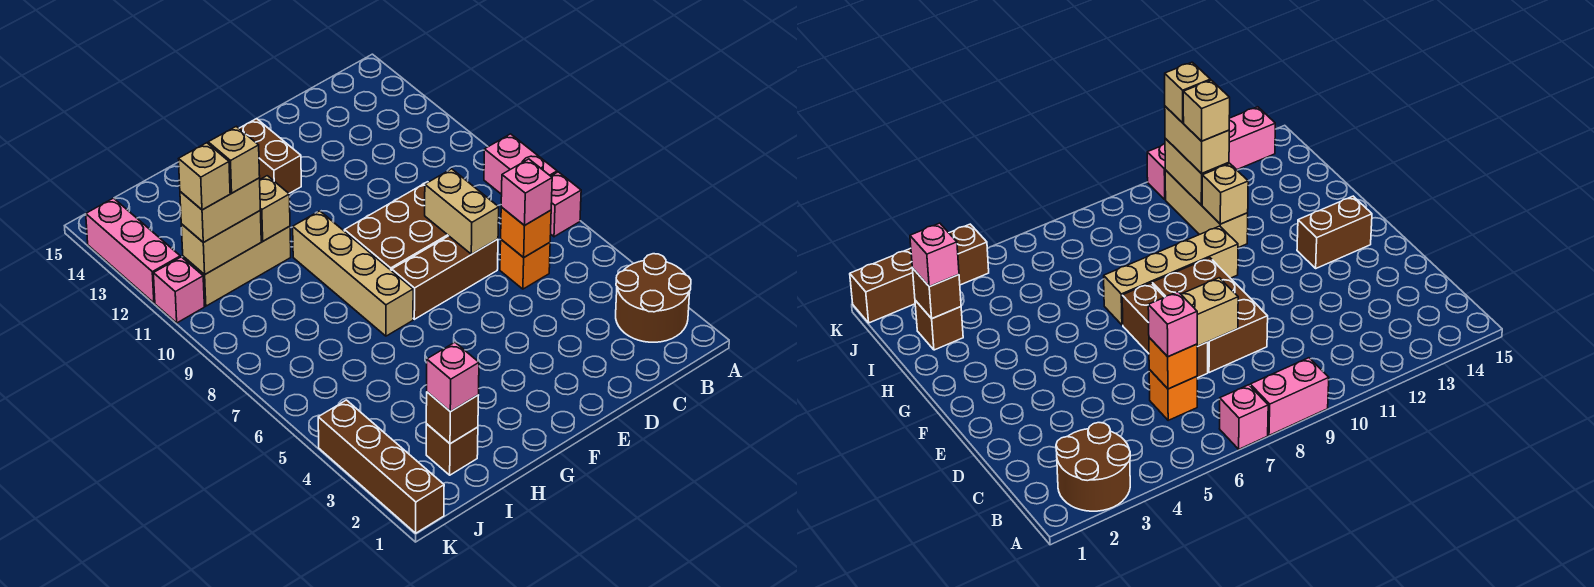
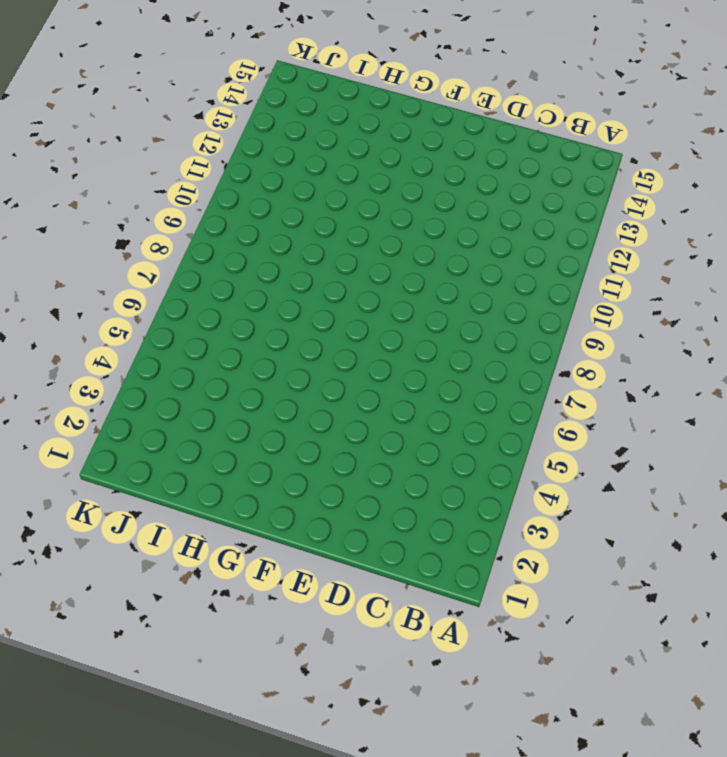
none -> brown 2x2 round brick [616,254,691,342]
none -> pink 1x1 brick [551,172,581,237]
none -> pink 1x2 brick [484,134,557,194]

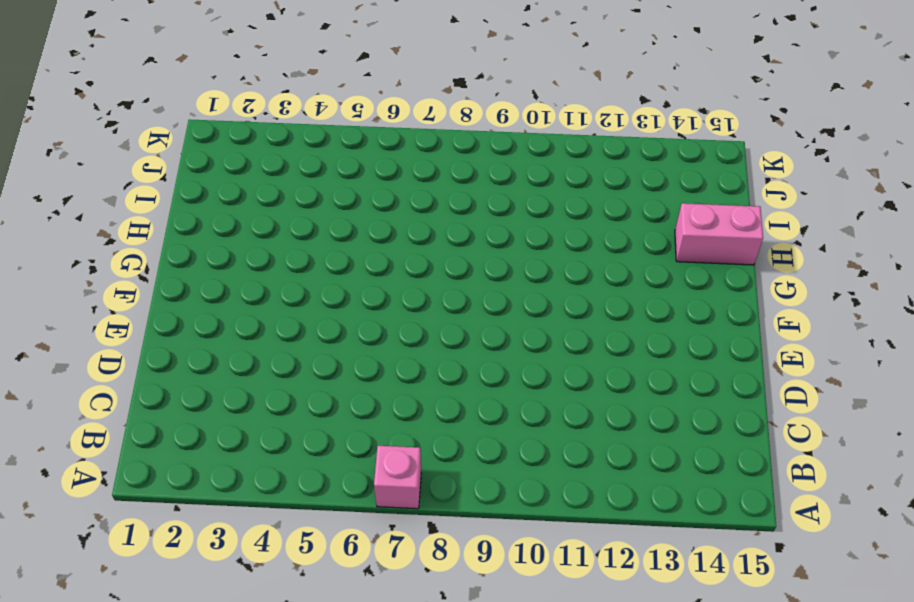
pink 1x2 brick [675,203,763,265] -> pink 1x2 brick moved to [484,134,557,194]
none -> brown 2x2 round brick [616,254,691,342]
none -> orange 1x1 brick [500,240,550,289]
none -> brown 1x3 brick [392,236,498,319]

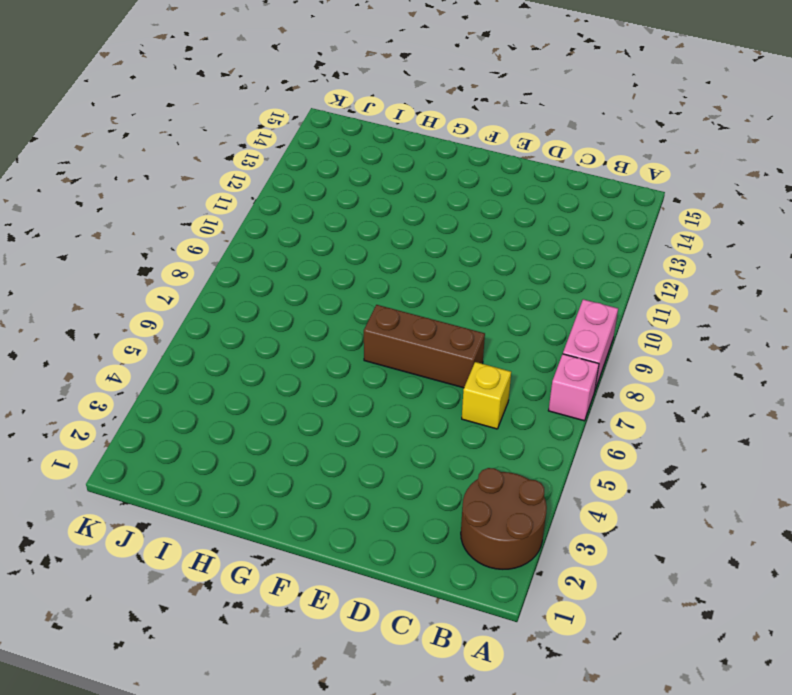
yellow 1x1 brick [462,362,511,429] -> orange 1x1 brick [500,240,550,289]
none -> brown 2x3 brick [345,182,448,271]
none -> brown 1x2 brick [239,119,301,193]
none -> tan 1x4 brick [293,211,413,336]

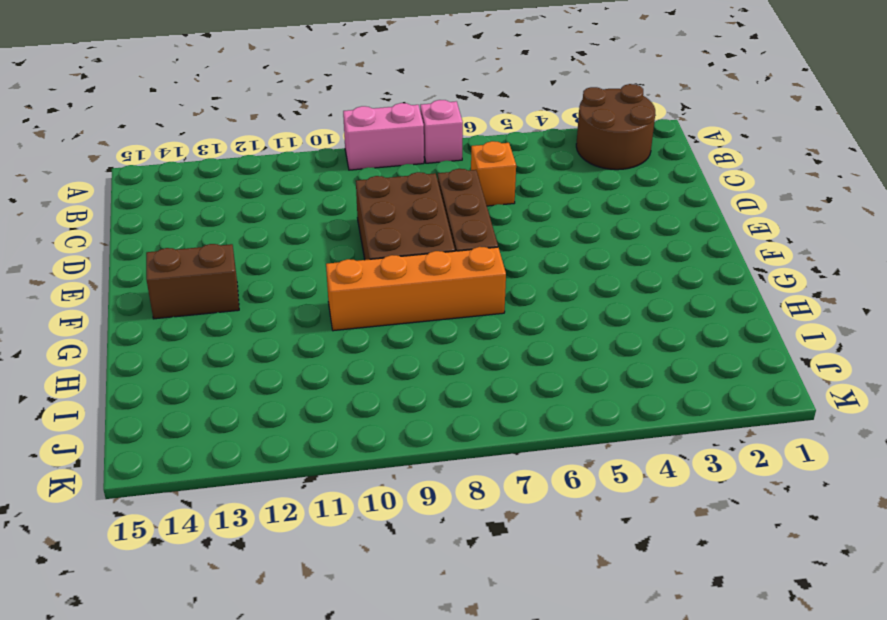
orange 1x4 brick [326,247,506,331] -> tan 1x4 brick [293,211,413,336]
none -> tan 1x3 brick [183,226,291,306]
none -> brown 1x1 brick [426,424,478,475]
none -> brown 1x4 brick [318,400,444,533]

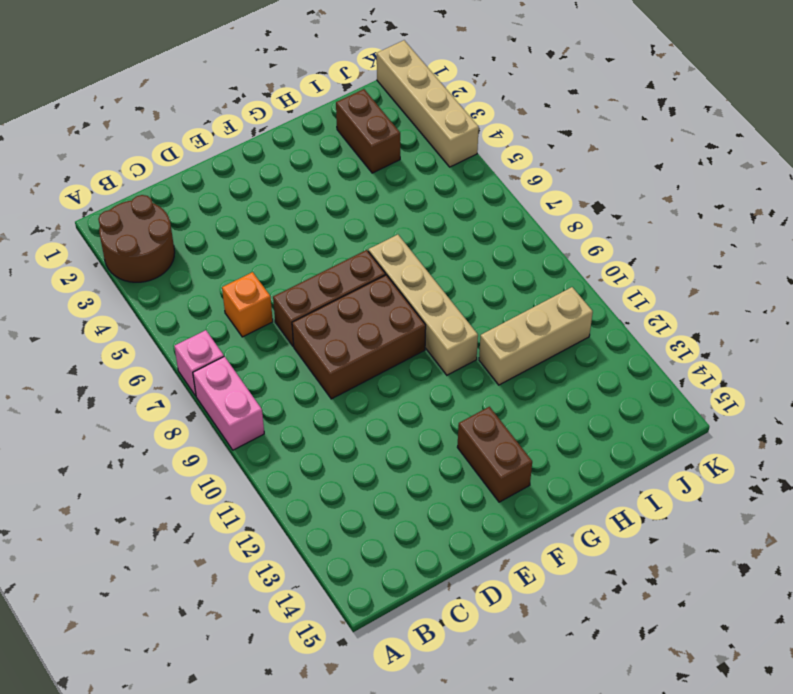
brown 1x2 brick [336,89,400,173] -> brown 1x1 brick [426,424,478,475]
tan 1x4 brick [377,40,479,167] -> brown 1x4 brick [318,400,444,533]
none -> pink 1x1 brick [153,257,204,323]
none -> pink 1x3 brick [86,198,180,303]
none -> orange 1x1 brick [501,207,551,258]

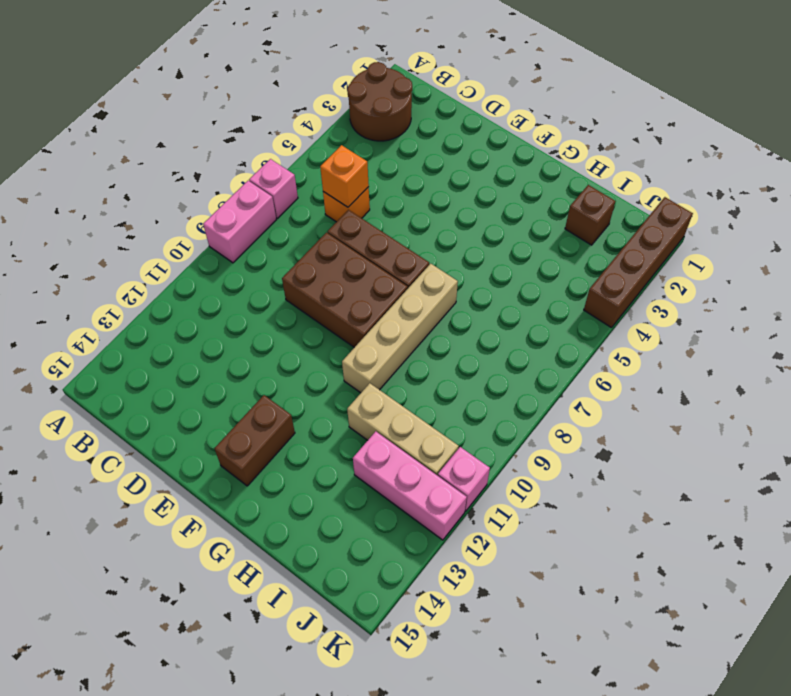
pink 1x3 brick [353,431,467,540] -> pink 1x3 brick turned to [86,198,180,303]
none -> tan 1x2 brick [425,169,499,254]
none -> tan 1x1 brick [260,176,290,241]
none -> brown 1x1 brick [426,392,478,444]

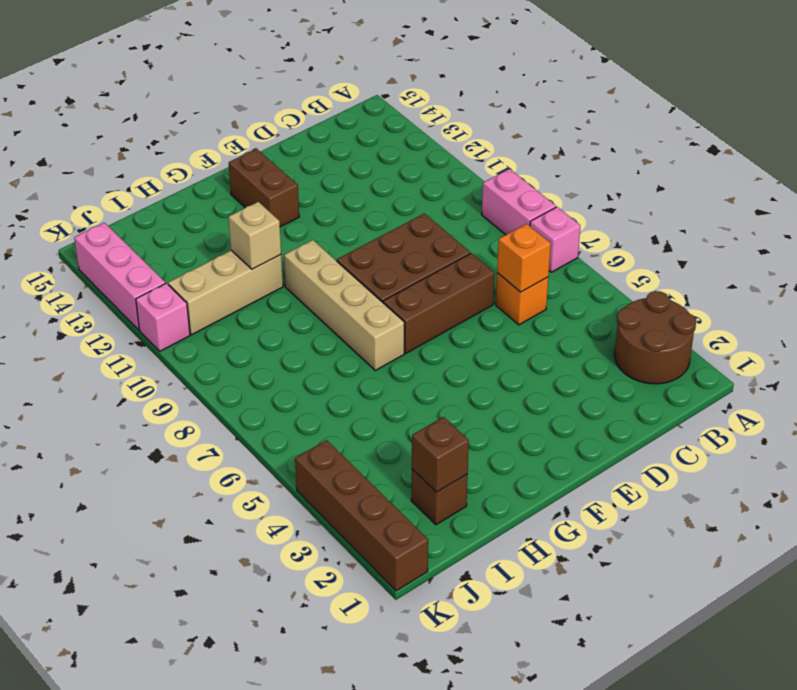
none -> tan 1x2 brick [425,169,499,254]
none -> tan 1x2 brick [181,211,261,275]
none -> pink 1x1 brick [501,159,552,226]

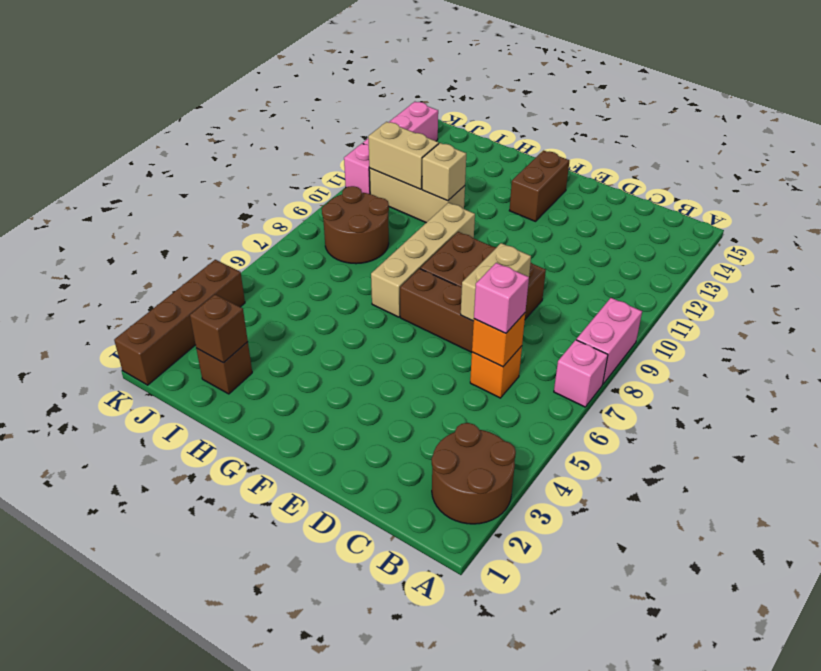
brown 2x2 round brick [322,186,389,264] -> none
none -> pink 1x1 brick [427,342,479,412]
none -> tan 1x2 brick [180,178,260,242]
none -> tan 1x1 brick [208,126,260,193]

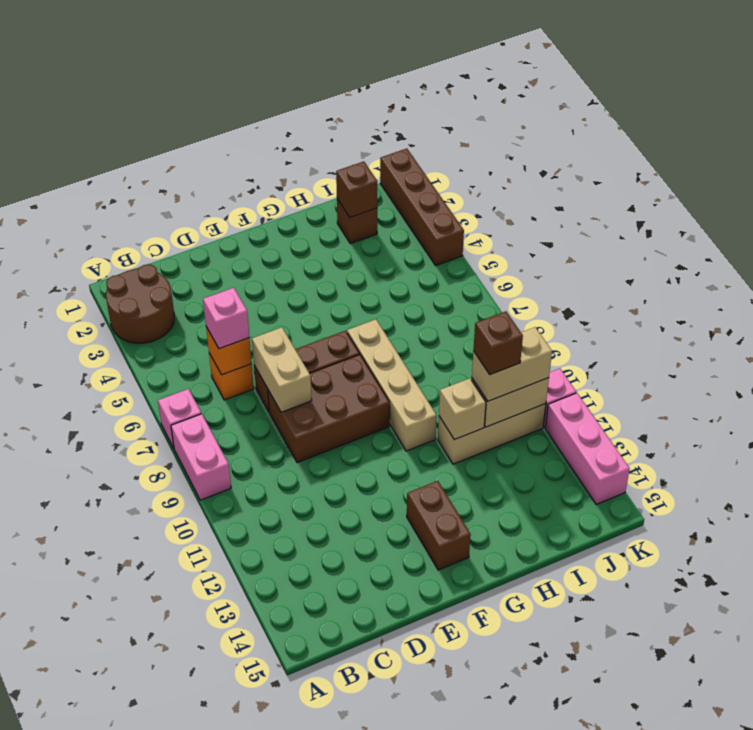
brown 1x1 brick [474,311,523,375] -> tan 1x1 brick [208,126,260,193]
none -> pink 1x1 brick [427,342,479,412]
none -> tan 1x1 brick [179,143,230,210]

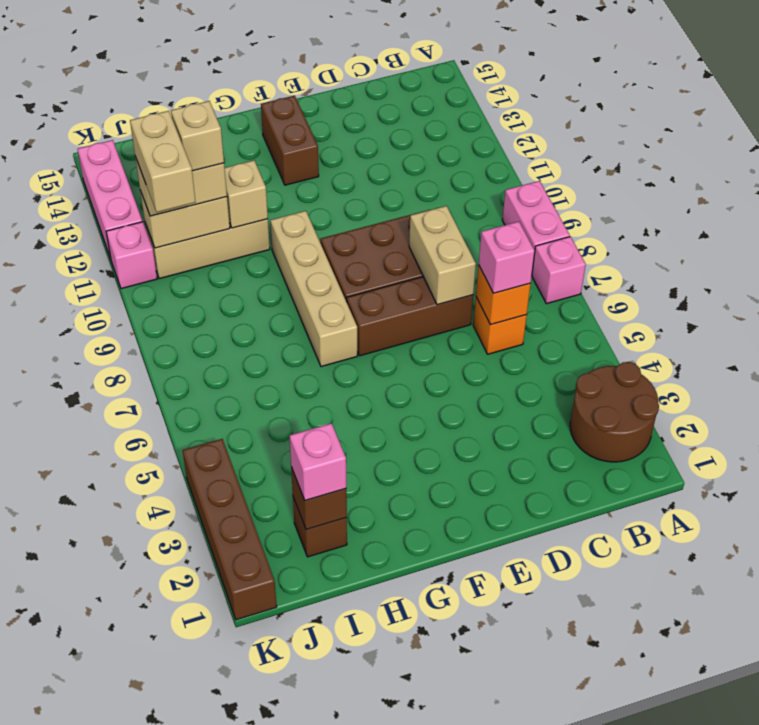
tan 1x2 brick [130,111,195,212] -> tan 1x1 brick [179,143,230,210]

